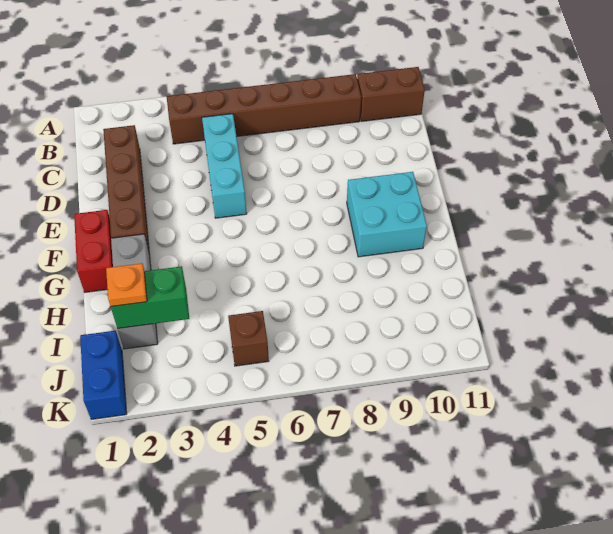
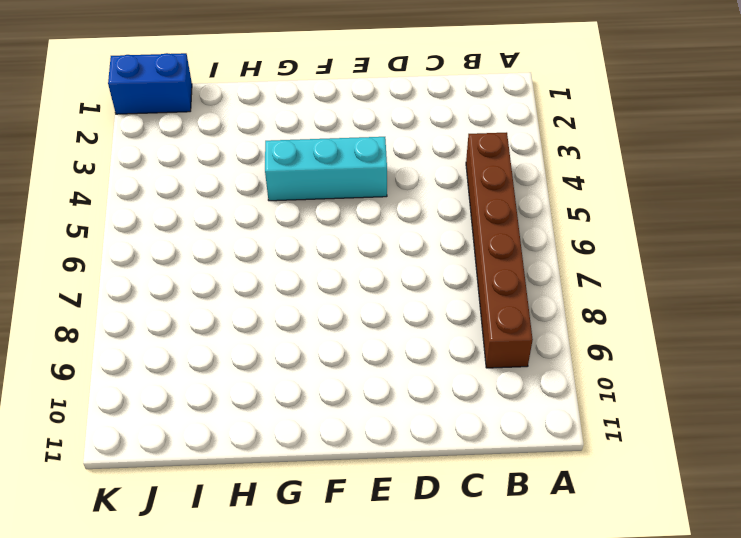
cyan 1x3 brick [265,137,387,201] -> cyan 1x3 brick moved to [202,114,247,218]
none -> brown 1x2 brick [357,67,425,121]
none -> brown 1x4 brick [103,125,149,251]

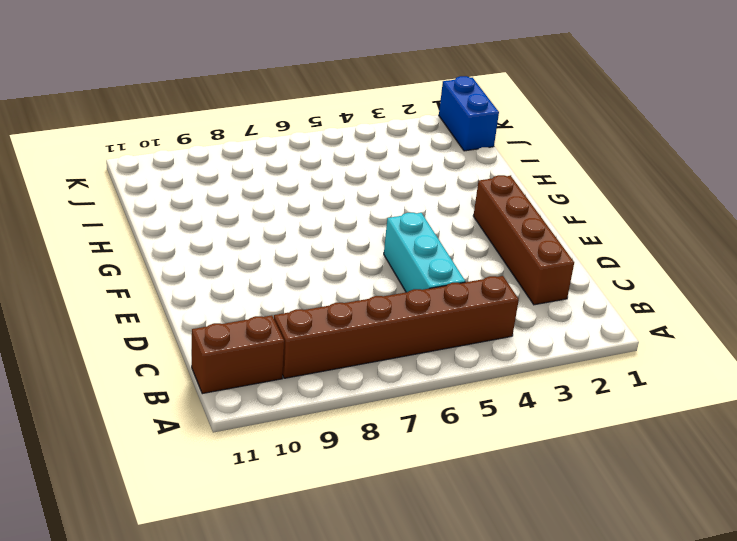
none -> red 1x2 brick [74,210,113,292]
none -> cyan 2x2 brick [347,172,427,257]

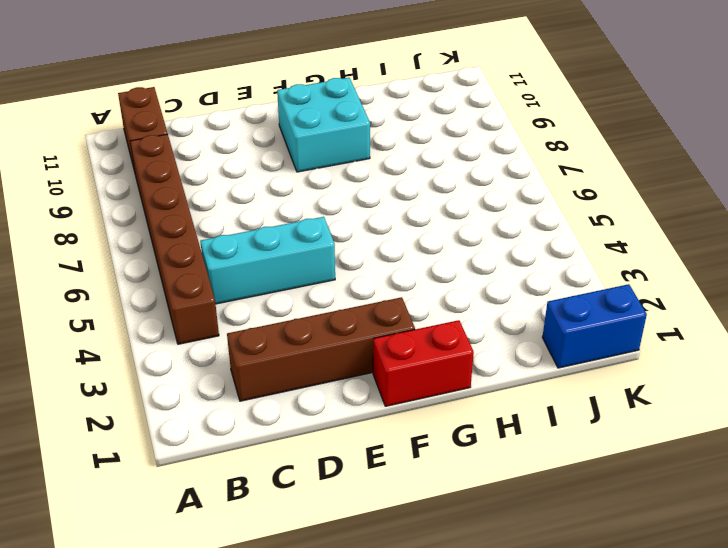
none -> grey 1x3 brick [111,234,158,349]
none -> brown 1x1 brick [228,311,269,366]

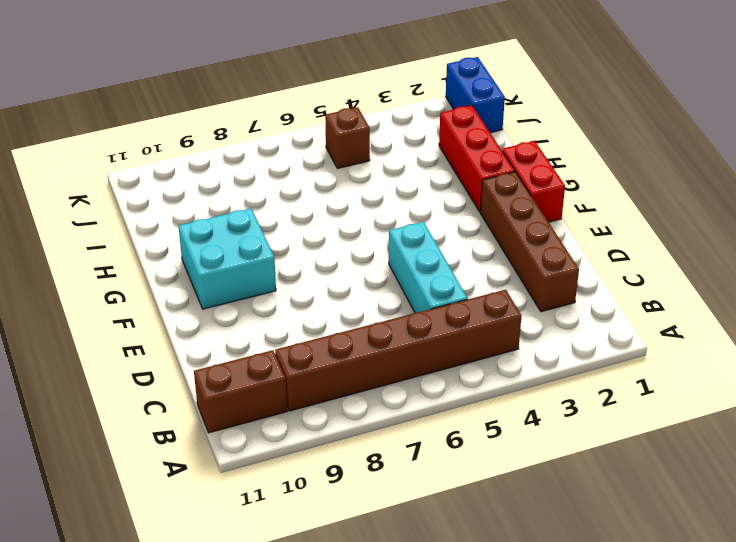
red 1x3 brick [439,105,515,212] -> grey 1x3 brick [111,234,158,349]
none -> green 1x2 brick [111,266,189,329]
none -> orange 1x1 plate [106,263,147,307]

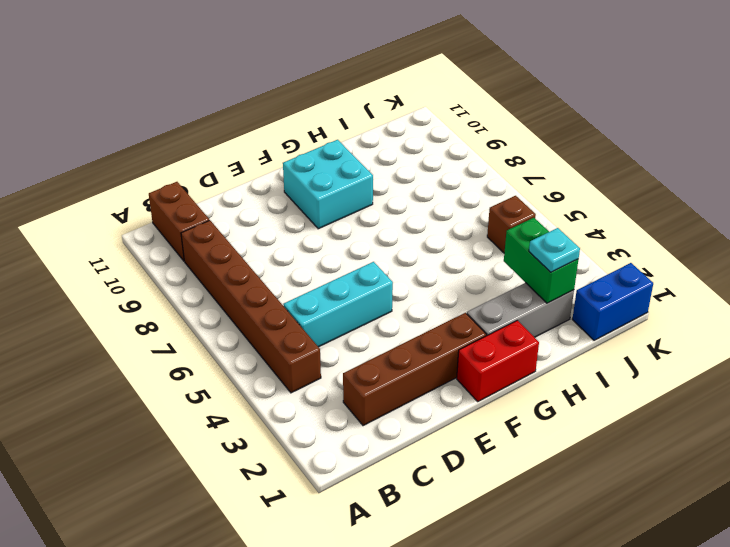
cyan 1x1 plate [529,228,580,272] -> orange 1x1 plate [106,263,147,307]

